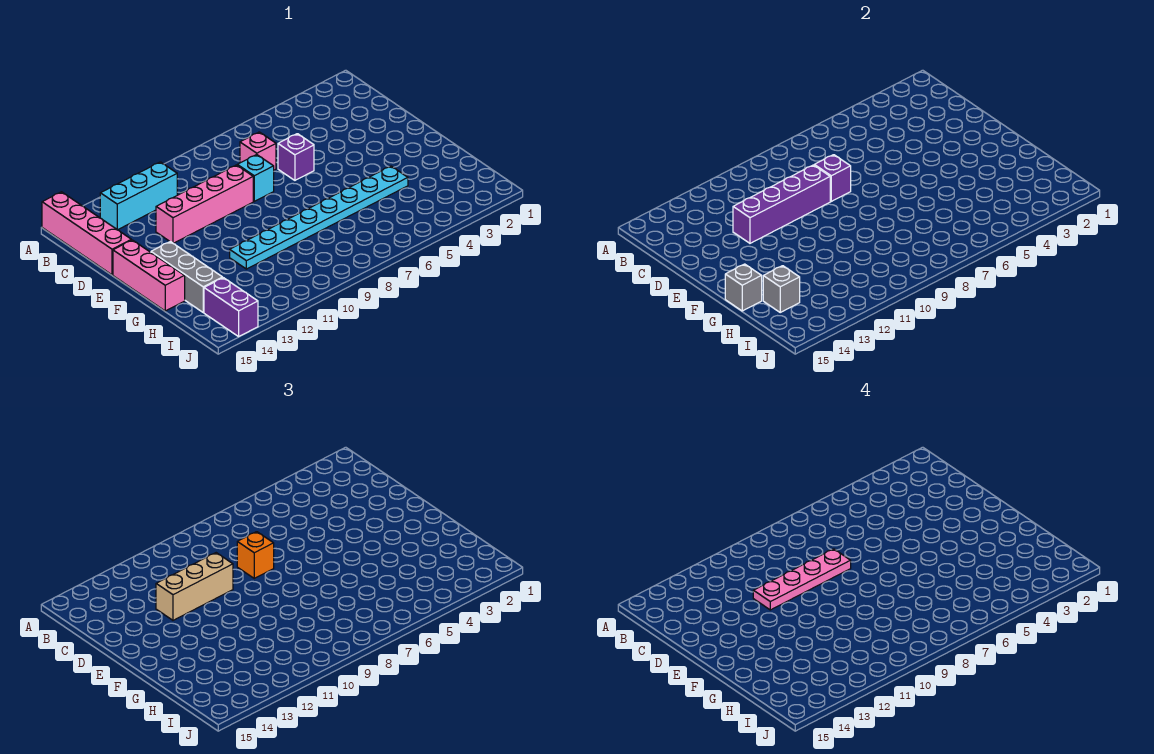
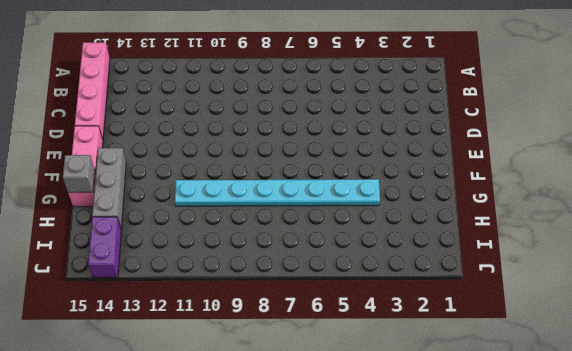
none -> cyan 1x3 brick [100,162,177,230]
none -> pink 1x1 brick [240,132,276,170]
none -> purple 1x1 brick [278,134,314,180]

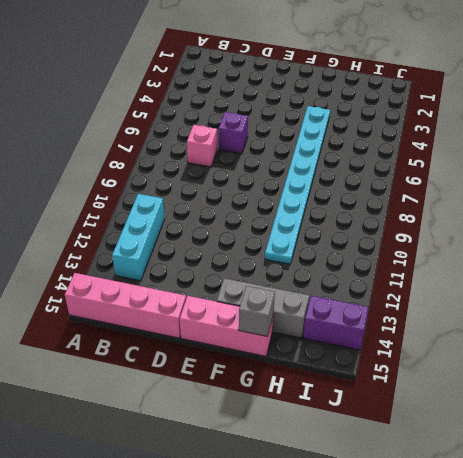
none -> cyan 1x1 brick [237,155,274,201]
none -> pink 1x4 brick [156,165,253,243]
none -> purple 1x1 brick [814,155,851,201]

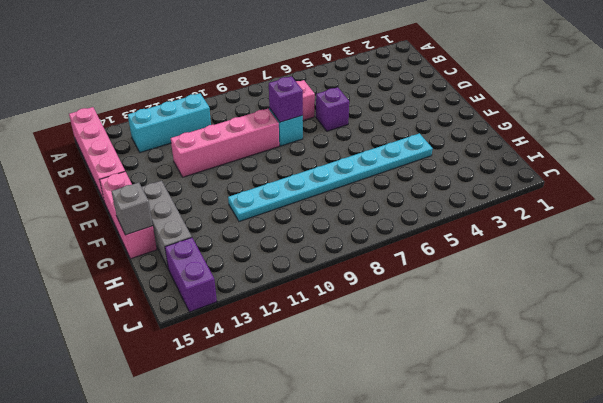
none -> purple 1x4 brick [733,165,830,243]
none -> grey 1x1 brick [763,266,800,312]
none -> orange 1x1 brick [237,532,274,578]

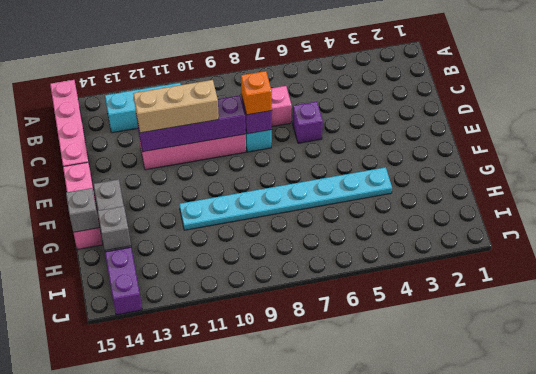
none -> pink 1x4 plate [753,549,851,610]

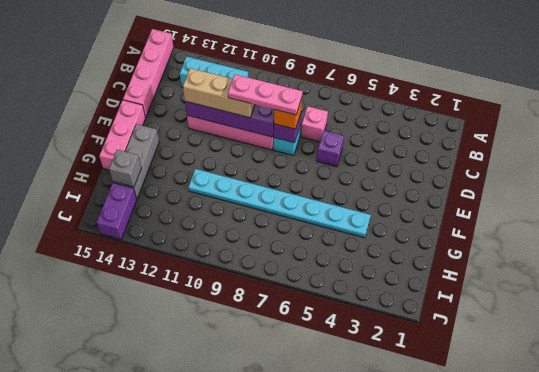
pink 1x3 plate [228,74,303,115] -> pink 1x4 plate [753,549,851,610]
none -> grey 1x1 brick [725,264,762,311]

